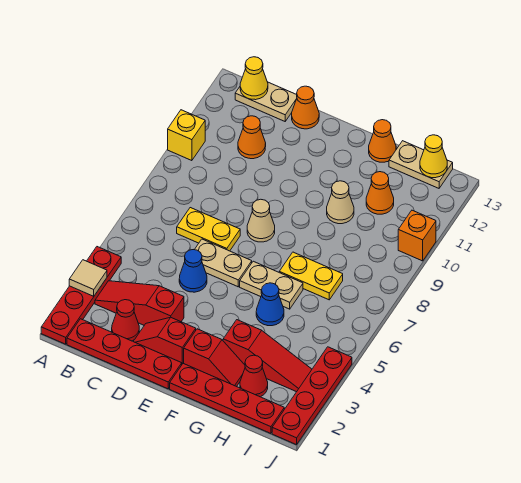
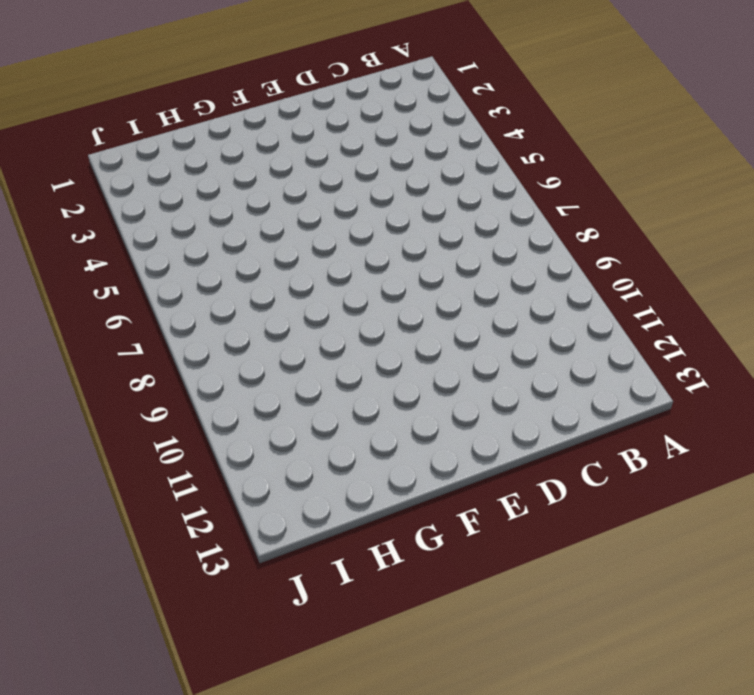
none -> red 1x4 plate [41,247,121,344]
none -> yellow 1x1 brick [168,110,205,161]
none -> red 1x4 plate [67,319,182,389]

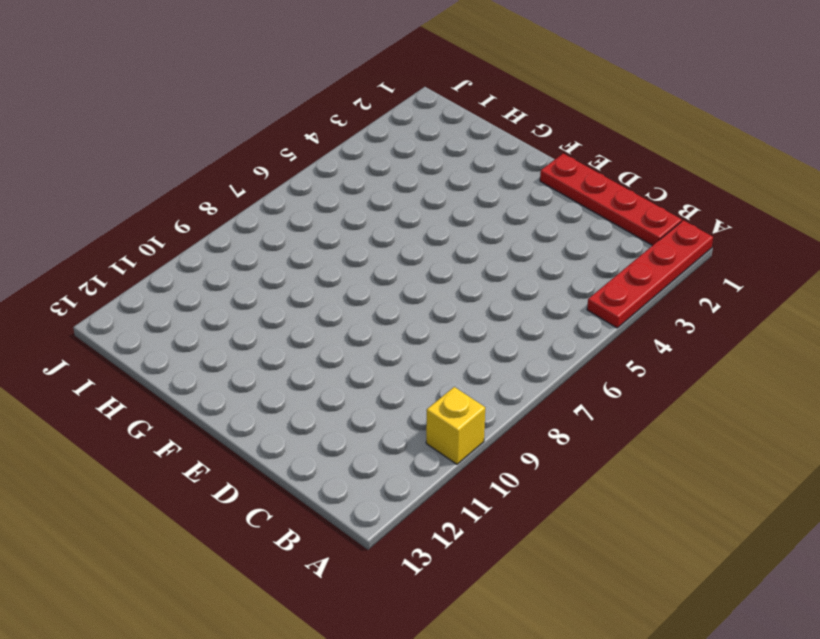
none -> red 1x3 slope [95,281,184,325]
none -> tan 1x2 plate [235,82,297,121]
none -> red 1x1 cone [112,300,139,341]

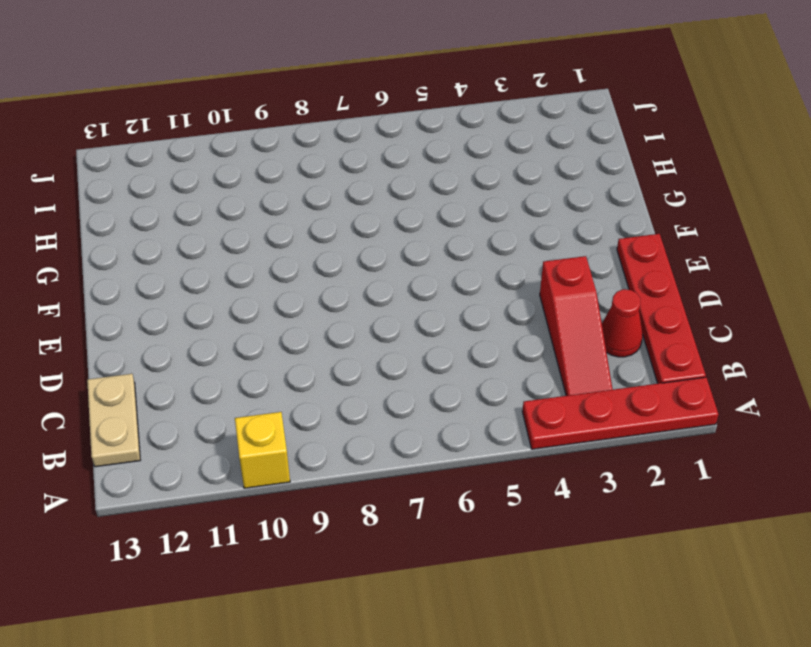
none -> yellow 1x2 plate [177,208,240,251]
none -> orange 1x1 cone [238,116,266,159]
none -> red 1x2 slope [133,317,196,364]

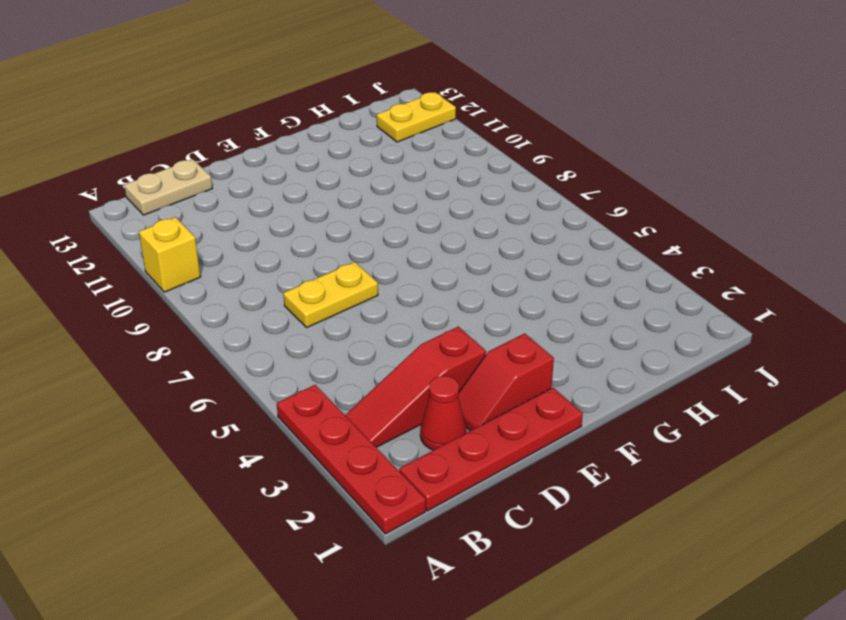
yellow 1x2 plate [377,92,456,142] -> yellow 1x2 plate moved to [279,252,343,300]
none -> orange 1x1 cone [238,116,266,159]
none -> blue 1x1 cone [179,250,207,292]
none -> tan 1x2 plate [194,239,252,287]

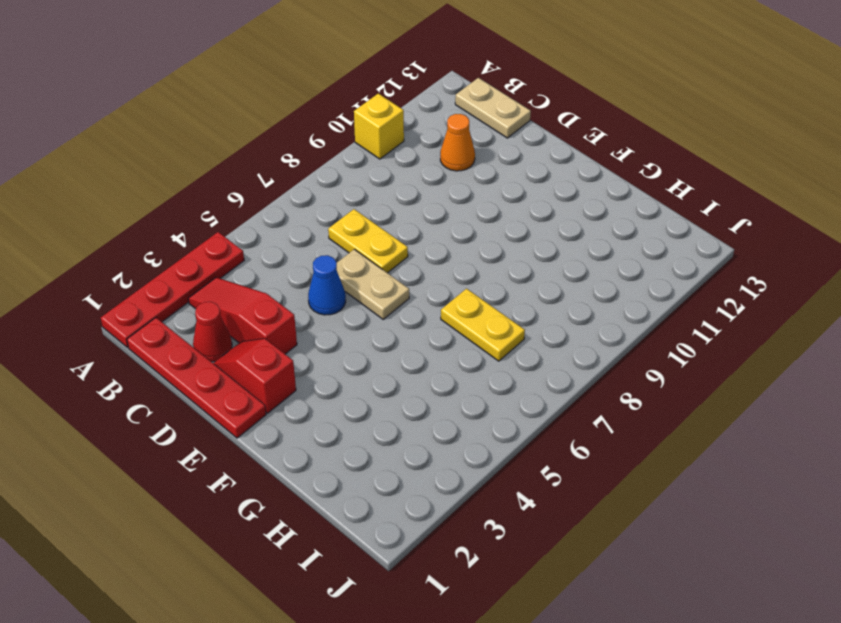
none -> orange 1x1 cone [292,86,319,129]
none -> tan 1x1 cone [247,199,275,242]
none -> red 1x4 plate [170,363,284,433]

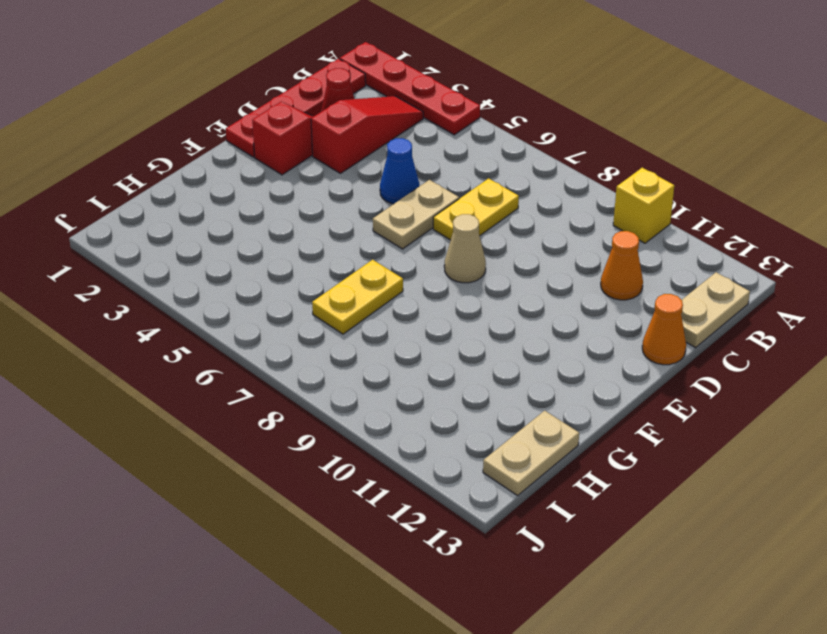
none -> red 1x4 plate [170,363,284,433]
none -> red 1x2 slope [184,329,245,387]
none -> tan 1x2 plate [240,261,303,309]

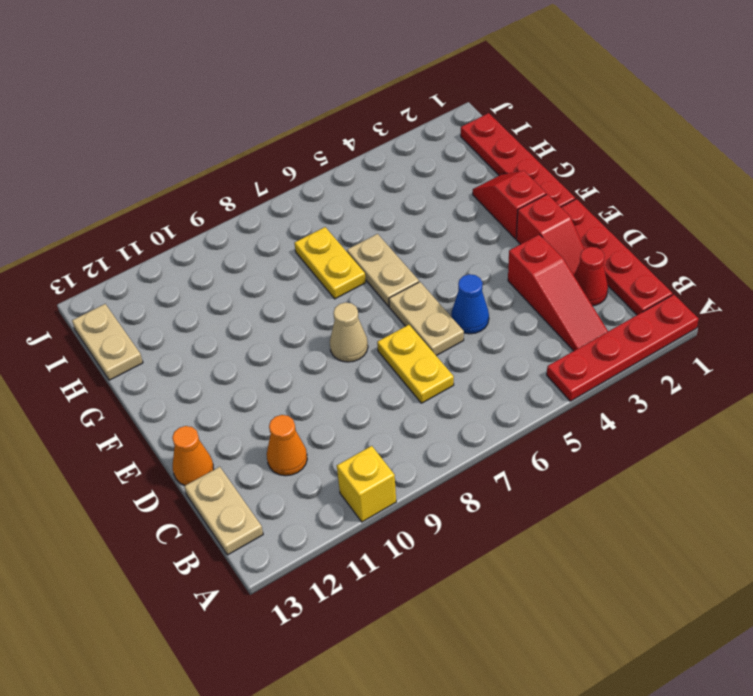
none -> red 1x3 slope [223,320,312,392]
none -> blue 1x1 cone [256,283,284,326]
none -> tan 1x1 cone [327,181,354,224]

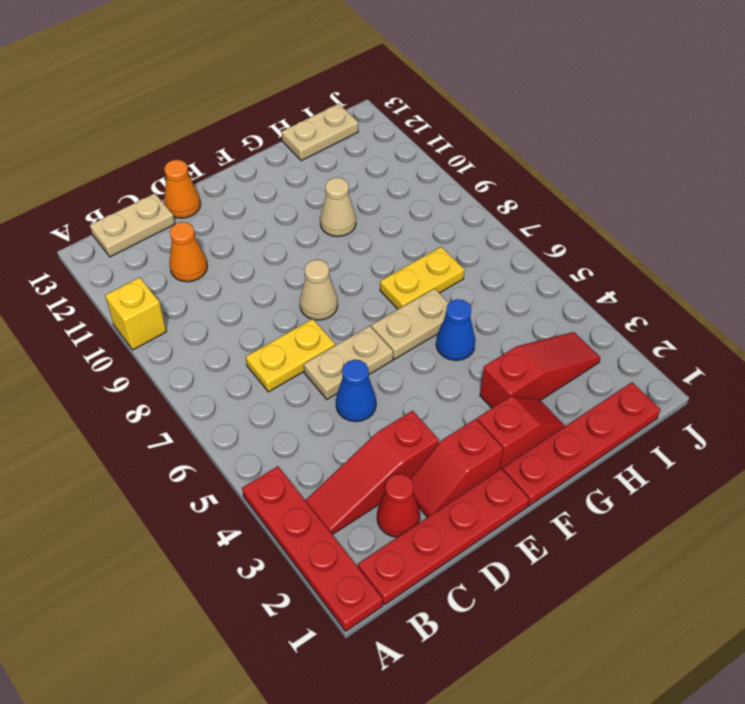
none -> orange 1x1 cone [369,120,396,162]
none -> red 1x1 cone [240,355,268,397]
none -> orange 1x1 cone [366,172,394,214]

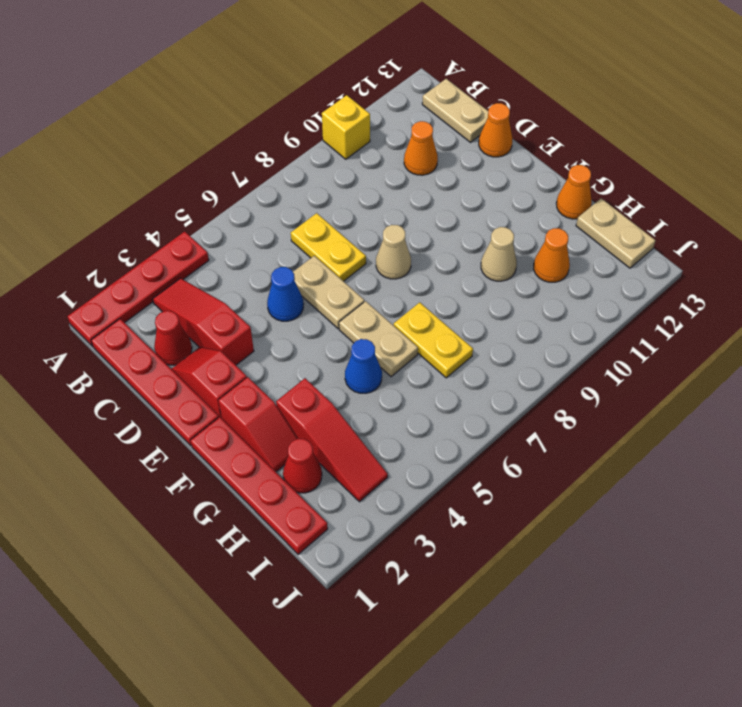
none -> red 1x4 plate [272,347,352,445]
none -> orange 1x1 brick [398,210,436,261]
none -> tan 1x1 tile [69,260,107,296]

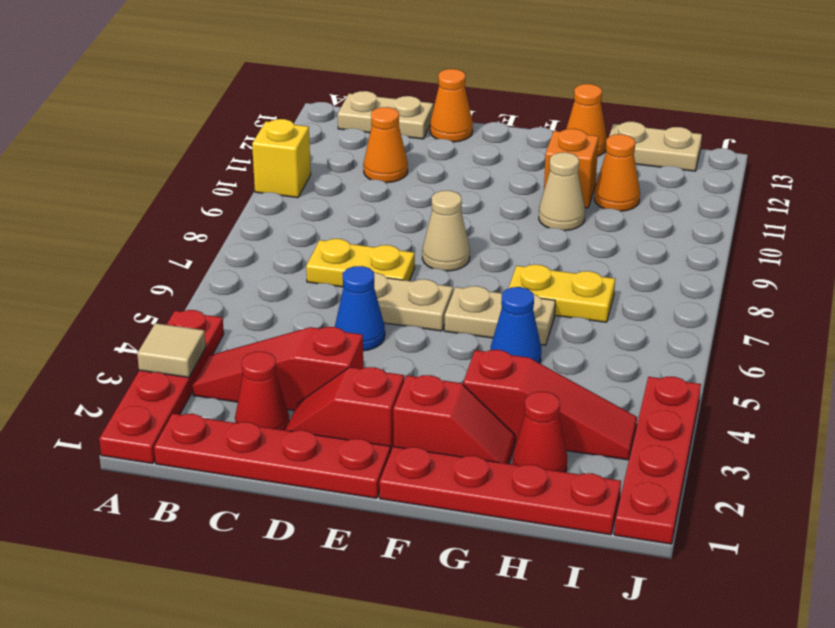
orange 1x1 brick [544,129,599,208] -> orange 1x1 brick moved to [398,210,436,261]
none -> yellow 1x1 cone [240,57,268,100]
none -> yellow 1x1 cone [420,135,447,178]

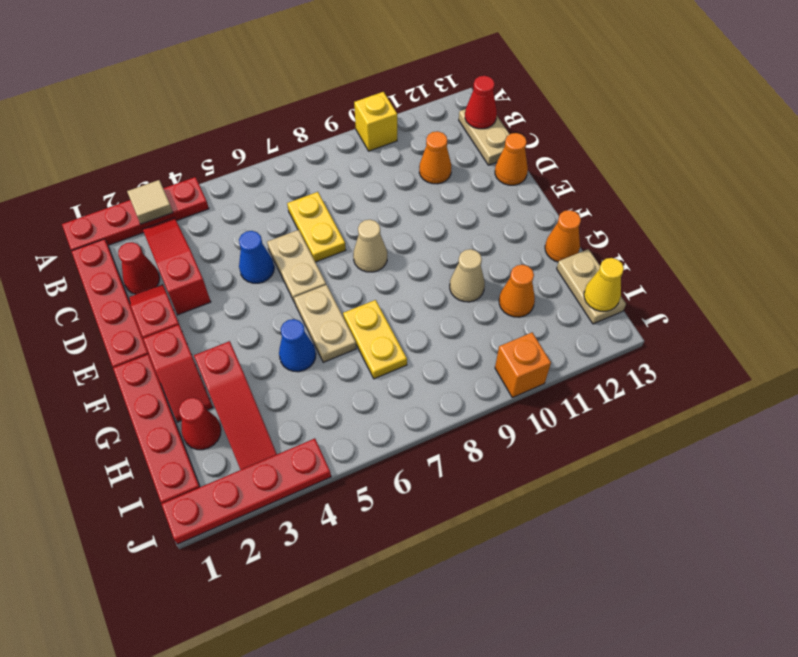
red 1x1 cone [465,76,497,129] -> yellow 1x1 cone [240,57,268,100]

